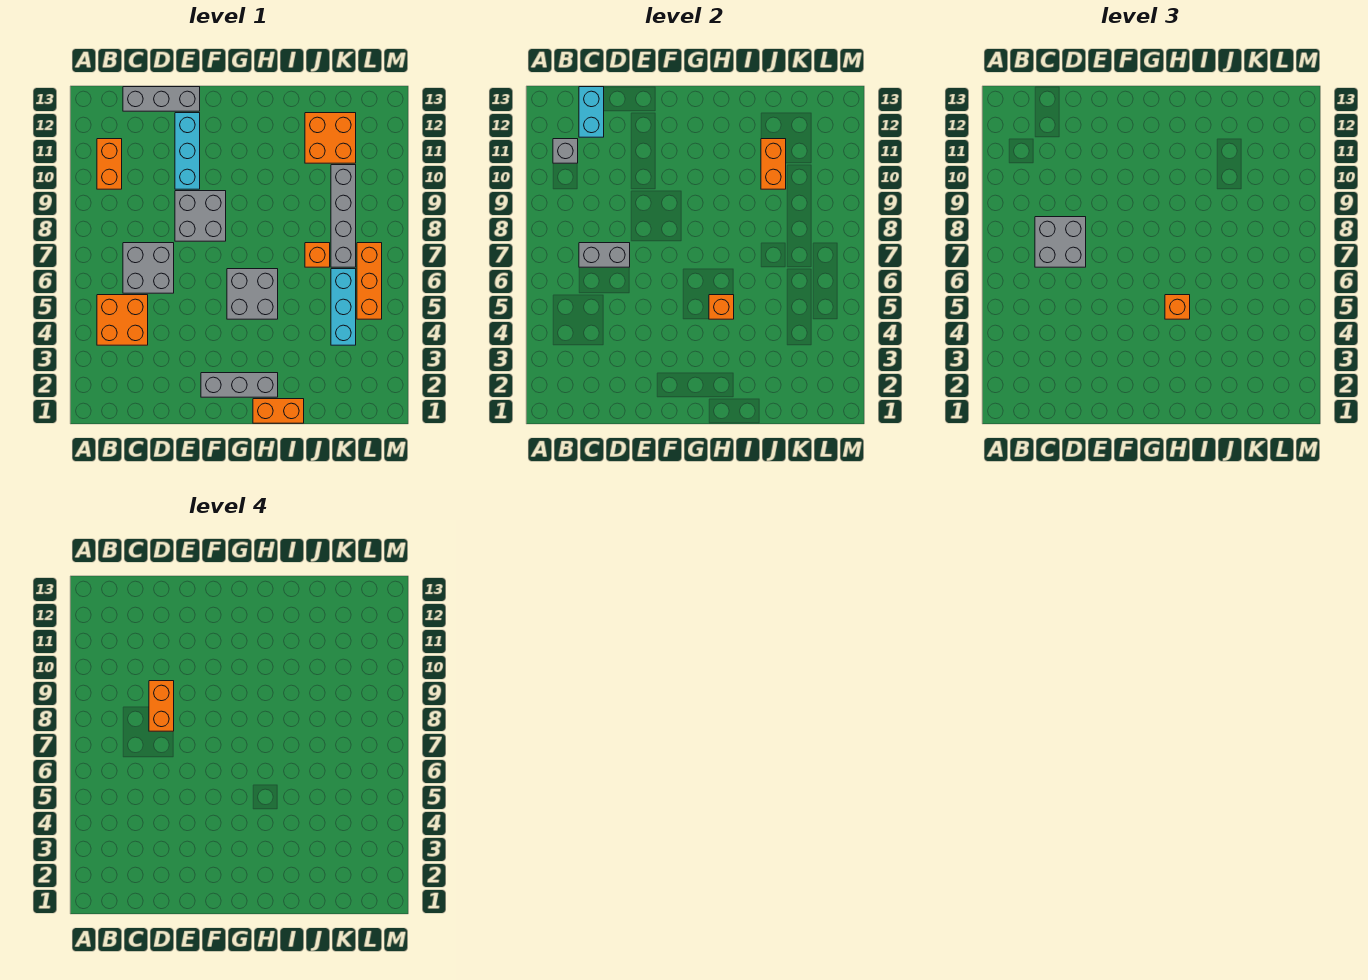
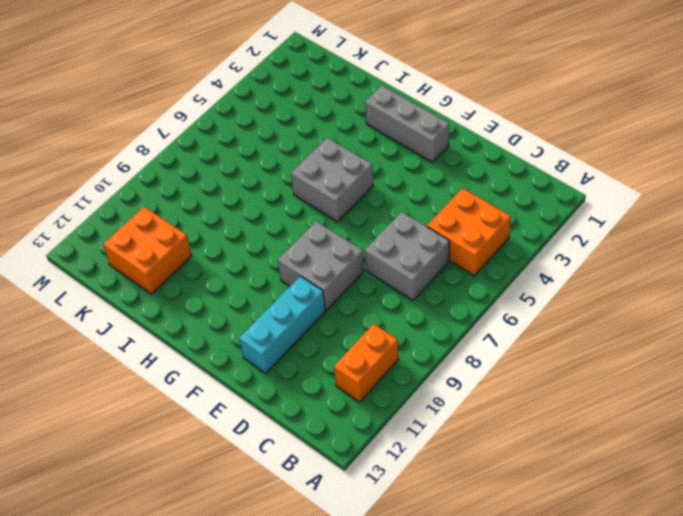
none -> grey 1x3 brick [123,87,200,111]
none -> orange 1x2 brick [253,399,304,423]
none -> orange 1x1 brick [305,243,330,267]

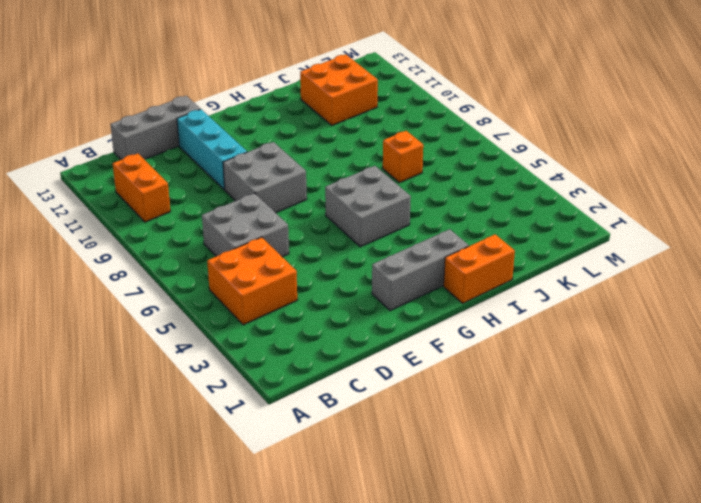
none -> cyan 1x3 brick [331,269,356,345]
none -> grey 1x4 brick [331,165,356,267]
none -> orange 1x3 brick [357,243,382,319]

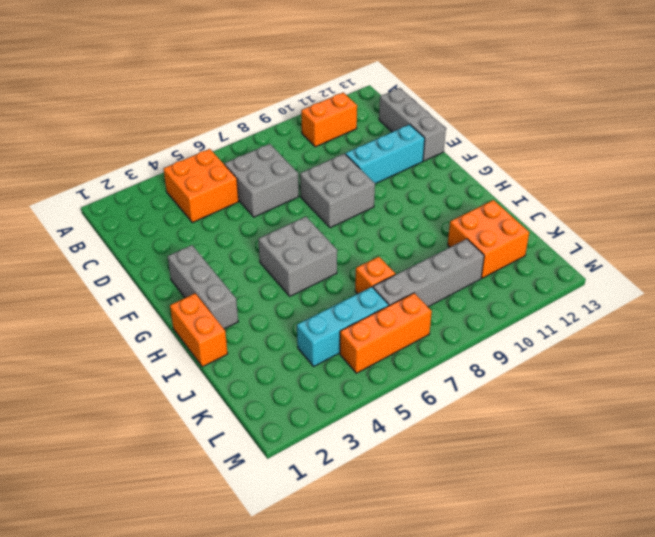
none -> grey 1x1 brick [553,139,578,163]
none -> grey 1x2 brick [579,243,630,267]
none -> cyan 1x2 brick [579,87,604,137]

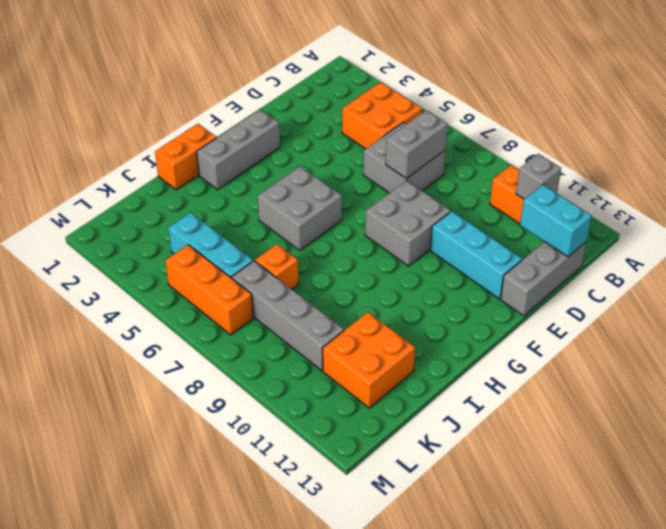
none -> orange 1x1 brick [709,295,734,319]
none -> orange 1x2 brick [761,139,786,189]
none -> grey 2x2 brick [1035,217,1086,267]

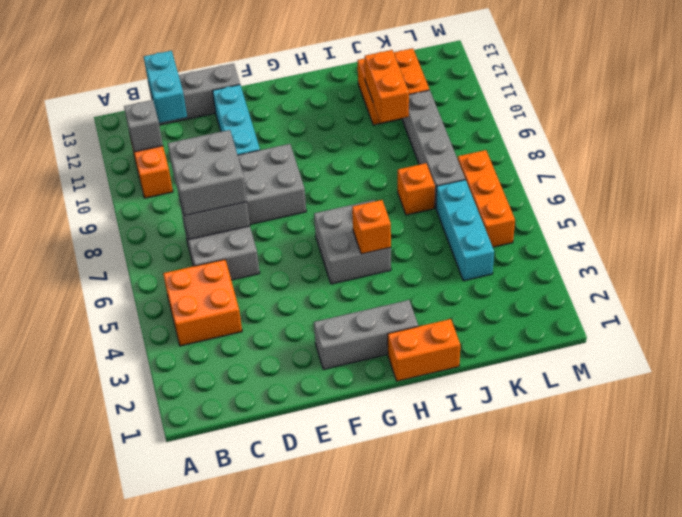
none -> orange 1x1 brick [1165,295,1190,319]
none -> orange 1x2 brick [149,681,174,731]

